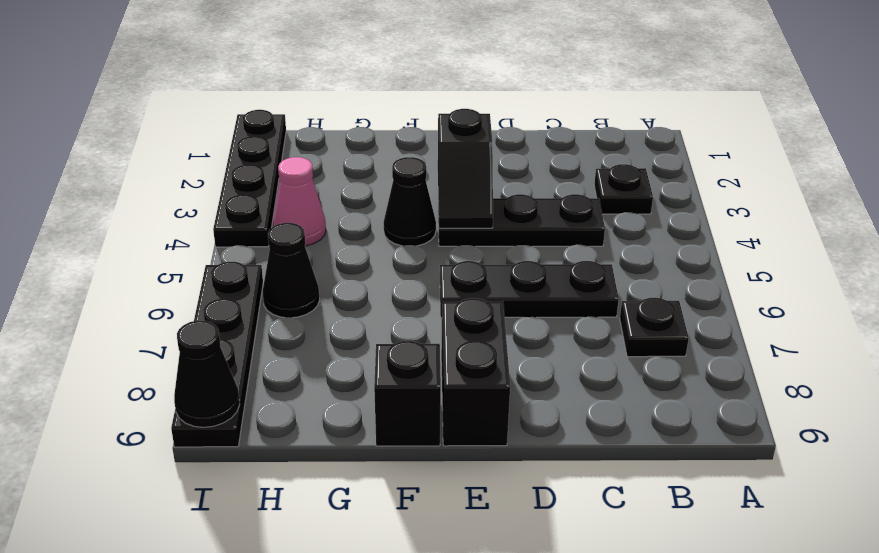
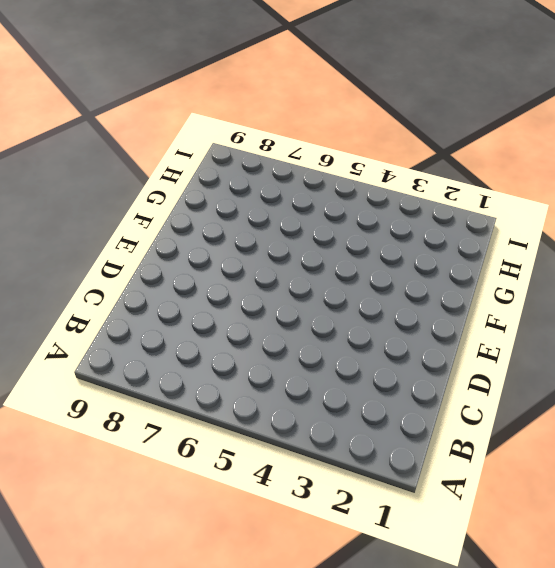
none -> black 1x1 plate [594,164,653,214]
none -> black 1x1 plate [620,298,689,357]
none -> black 1x3 plate [438,194,605,246]

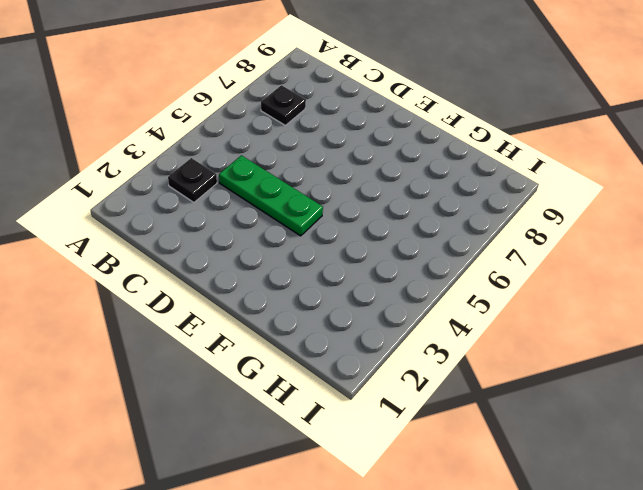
green 1x3 plate [219,155,323,236] -> black 1x3 plate [438,194,605,246]
none -> black 1x3 plate [440,261,619,318]
none -> black 1x2 brick [441,298,510,446]
none -> black 1x1 cone [384,157,436,246]

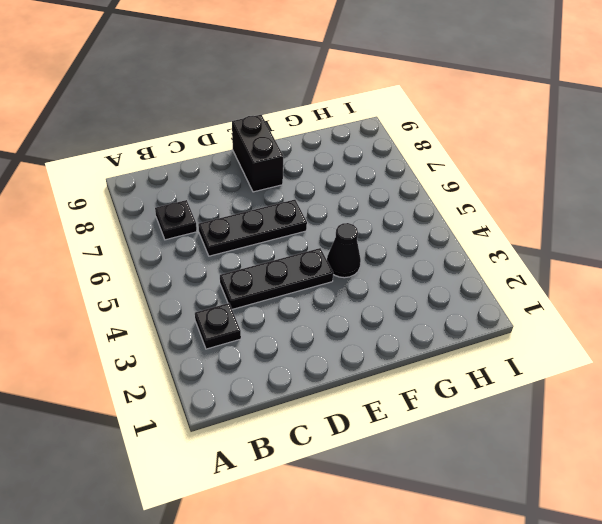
none -> black 1x1 brick [374,341,441,446]
none -> pink 1x1 cone [273,157,326,246]
none -> black 1x1 cone [263,223,320,318]

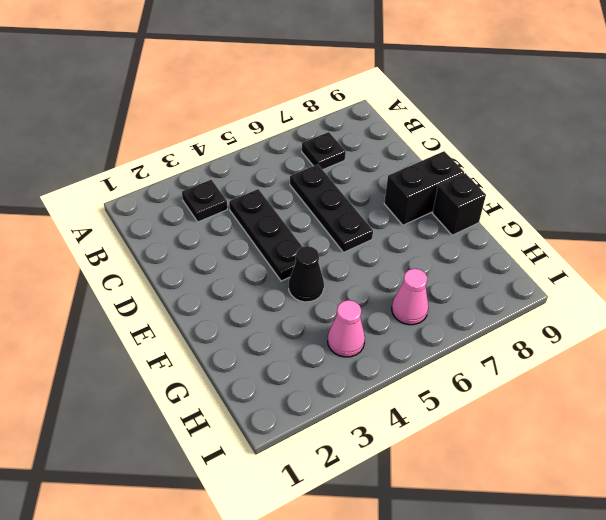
pink 1x1 cone [392,269,428,325] -> black 1x1 cone [263,223,320,318]
none -> black 1x4 plate [213,110,286,247]
none -> black 1x4 plate [171,262,263,447]
none -> black 1x2 slope [438,109,493,228]

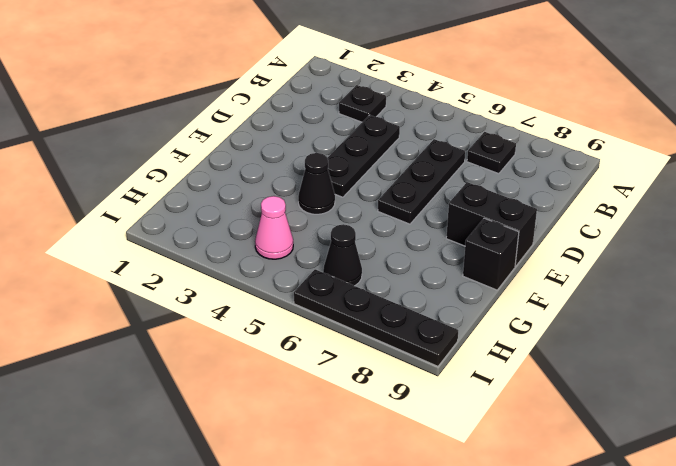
none -> black 1x4 plate [213,110,286,247]
none -> black 1x2 slope [438,109,493,228]
none -> black 1x1 cone [174,321,240,427]

